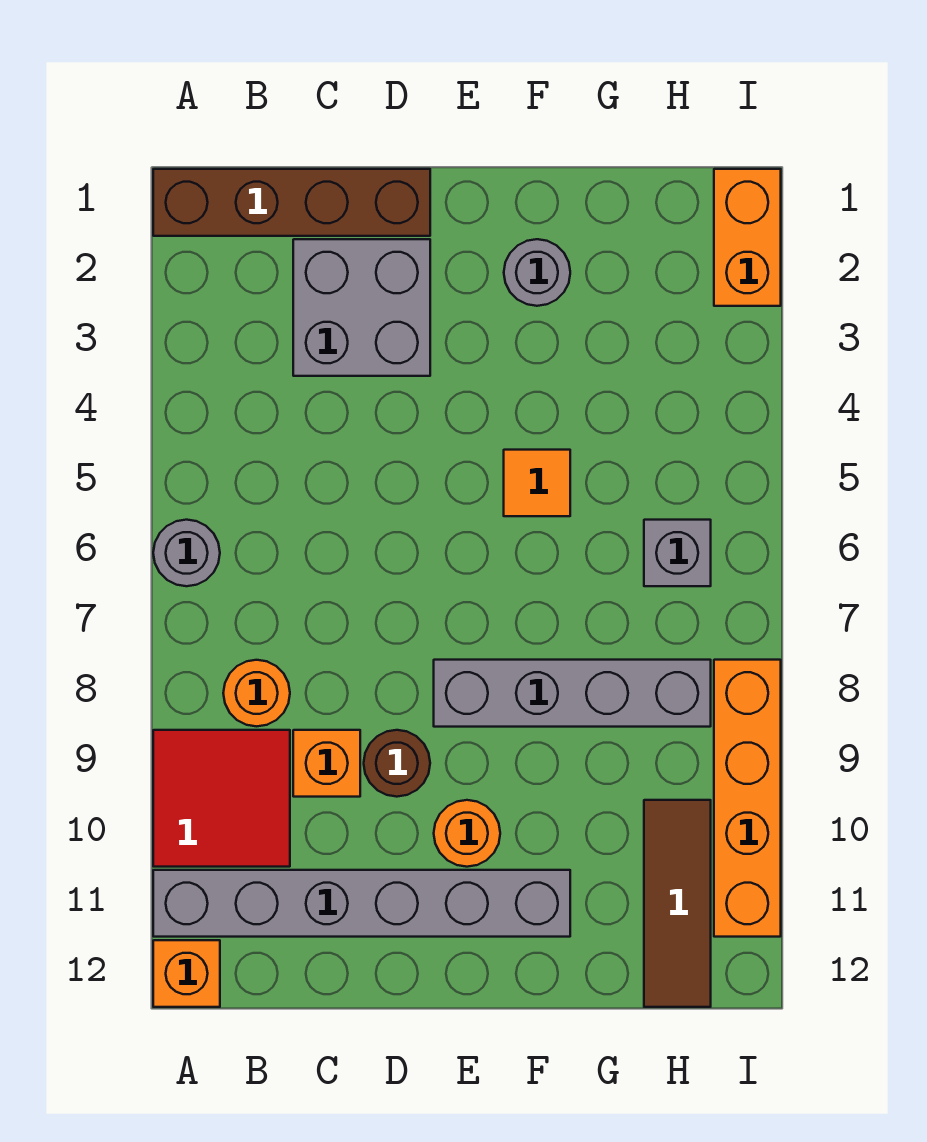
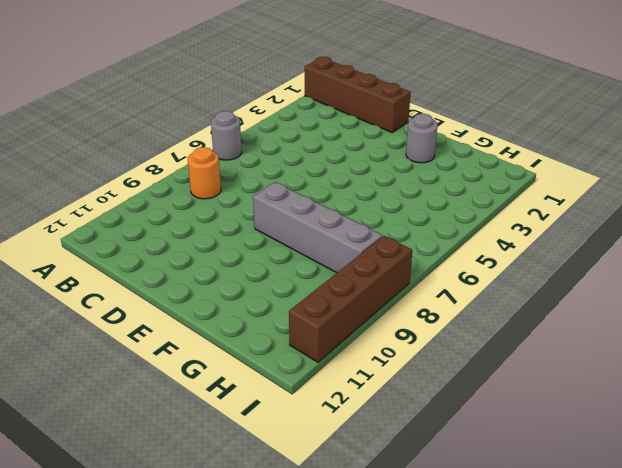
brown 1x4 brick [289,236,412,362] -> orange 1x4 brick [714,660,781,937]
none -> red 2x2 tile [153,730,290,867]
none -> grey 1x6 brick [153,870,570,937]
none -> orange 1x1 brick [153,940,220,1007]

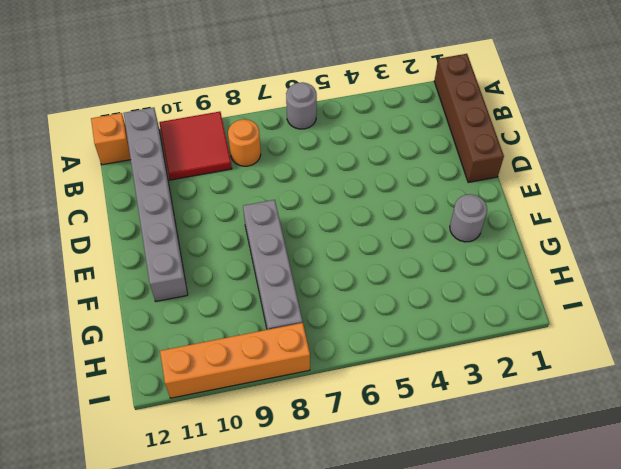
none -> grey 2x2 brick [293,239,430,376]
none -> orange 1x1 brick [293,730,360,797]
none -> brown 1x1 round brick [364,730,430,797]

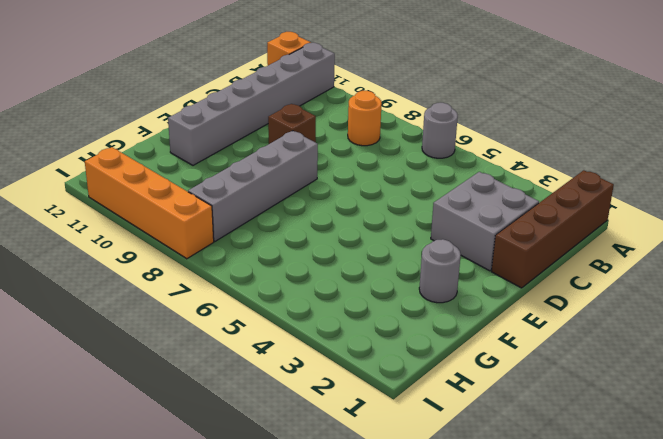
brown 1x1 brick [268,104,316,144] -> brown 1x1 round brick [364,730,430,797]
none -> red 2x2 tile [153,730,290,867]
none -> orange 1x1 brick [293,730,360,797]
none -> orange 1x1 round brick [434,800,500,867]

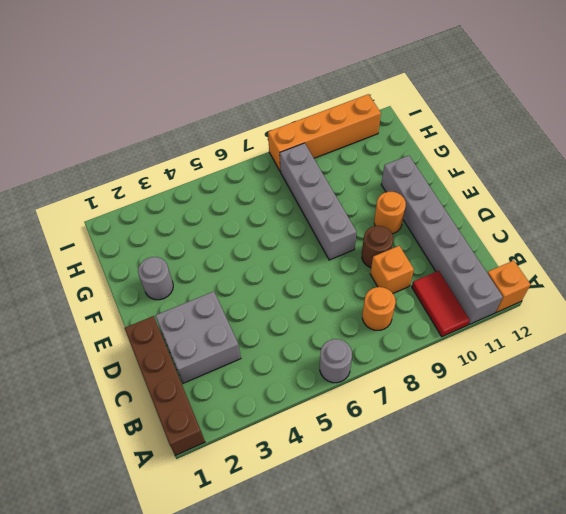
red 1x2 tile [412,271,470,337] -> red 2x2 tile [153,730,290,867]
none -> orange 1x1 tile [504,450,570,516]
none -> grey 1x1 brick [644,520,711,586]
none -> brown 1x3 tile [644,800,711,1007]

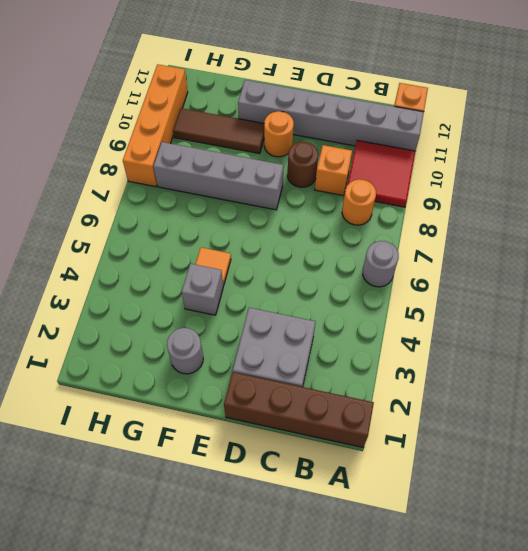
grey 1x1 brick [182,264,223,315] -> grey 1x1 brick moved to [644,520,711,586]
brown 1x3 tile [173,108,264,154] -> brown 1x3 tile turned to [644,800,711,1007]
none -> orange 1x2 brick [714,169,781,306]

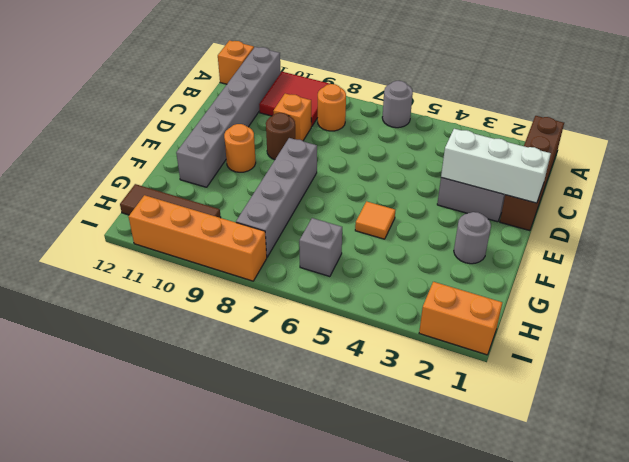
white 1x3 brick [441,129,551,203] -> none

